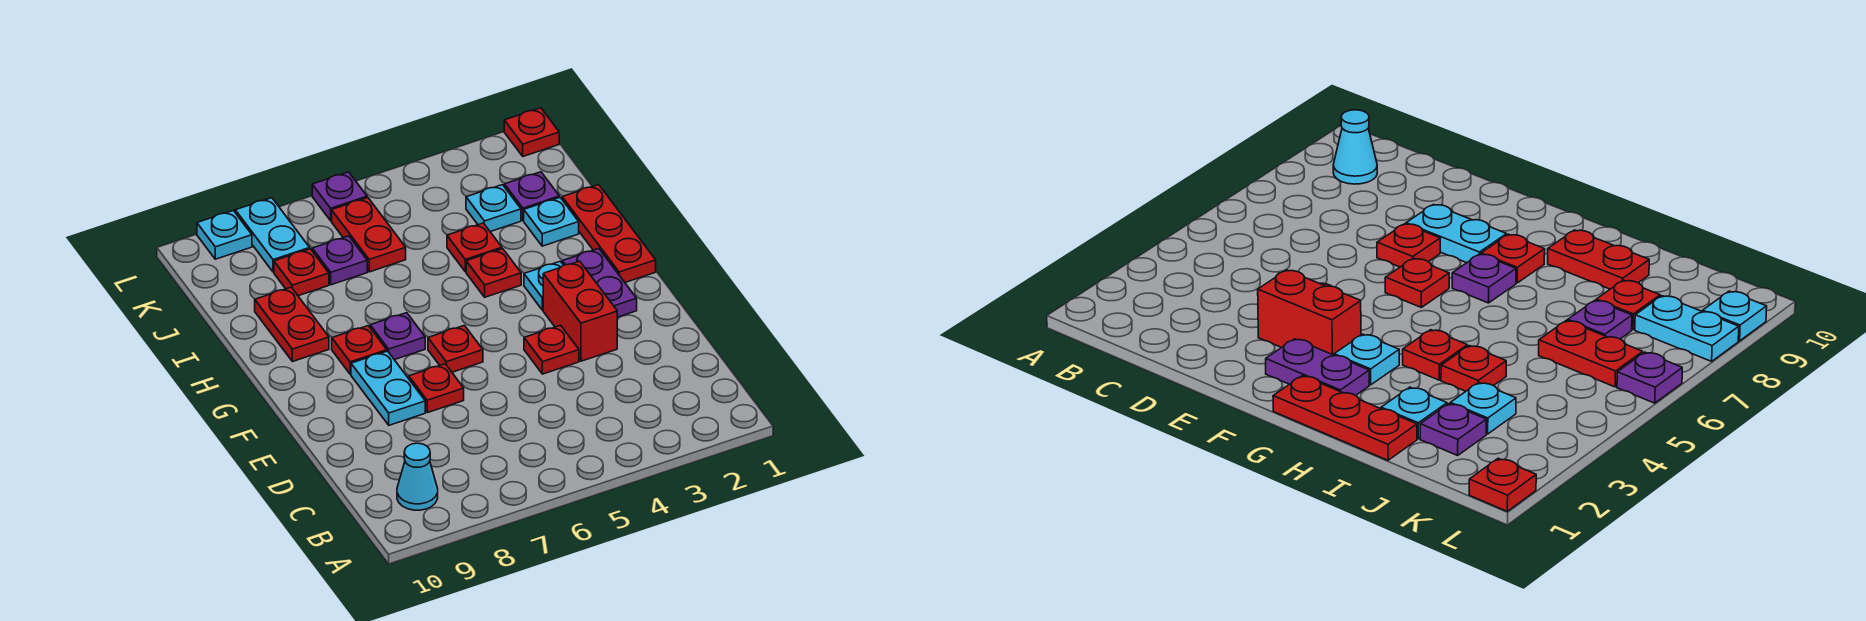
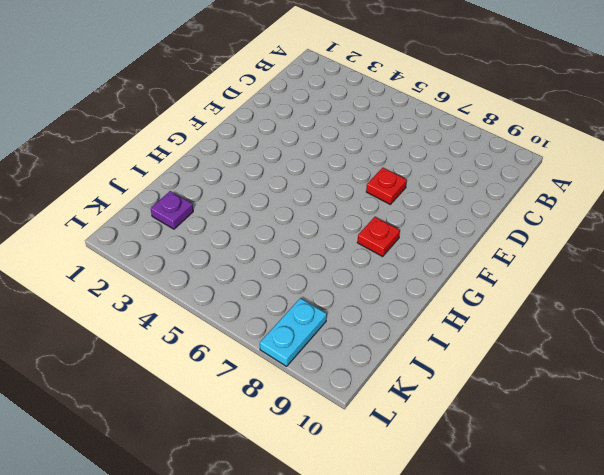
none -> cyan 1x1 cone [397,443,438,510]
none -> red 1x2 brick [543,261,617,361]
none -> red 1x1 plate [524,325,579,374]

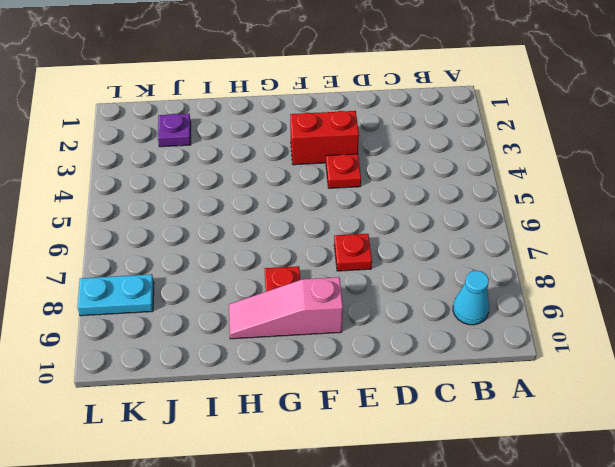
pink 1x3 slope [229,277,343,339] -> red 1x2 plate [255,287,329,362]
none -> cyan 1x2 plate [351,351,425,425]
none -> purple 1x2 plate [562,249,637,317]
none -> red 1x1 plate [428,325,483,372]

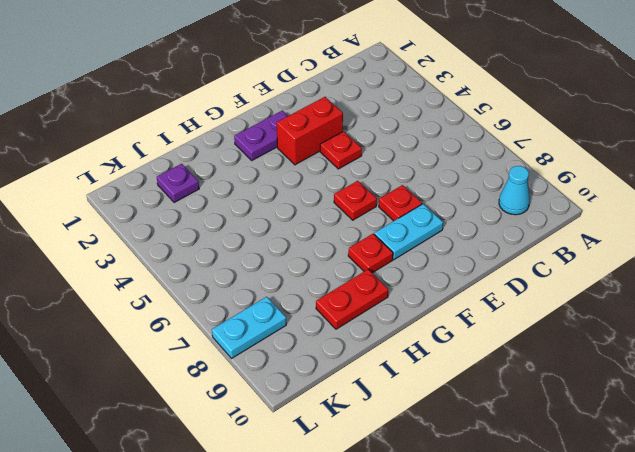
none -> red 1x3 plate [562,185,656,282]
none -> cyan 1x1 plate [524,261,564,310]
none -> purple 1x1 plate [370,313,425,360]

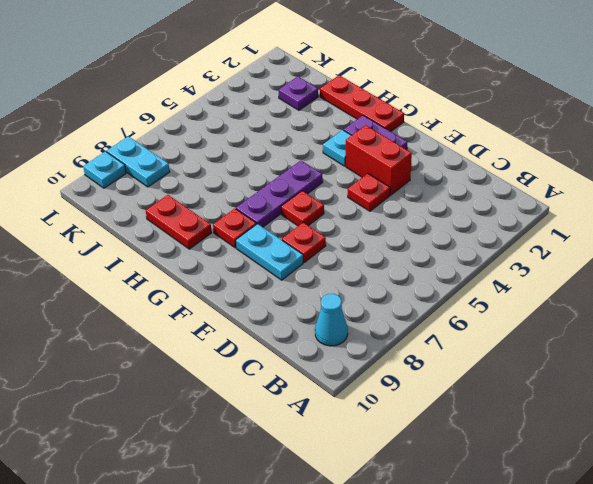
purple 1x3 plate [236,161,323,227] -> purple 1x1 plate [370,313,425,360]
none -> red 1x1 plate [466,249,521,297]
none -> cyan 1x1 plate [524,197,579,246]
none -> red 1x1 plate [447,223,502,272]

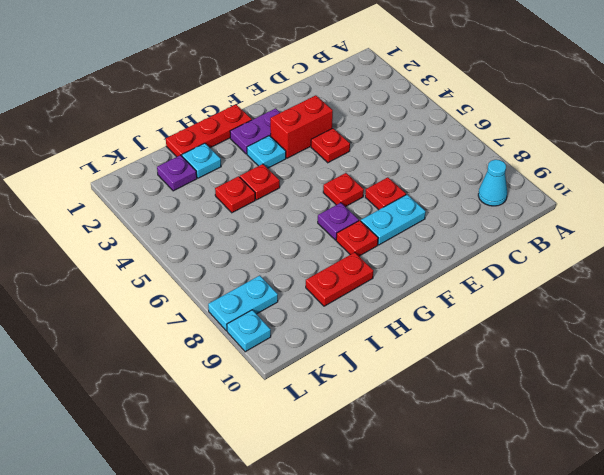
none -> cyan 1x1 plate [466,185,521,232]
none -> red 1x2 plate [332,198,406,272]
none -> purple 1x1 plate [312,236,367,285]

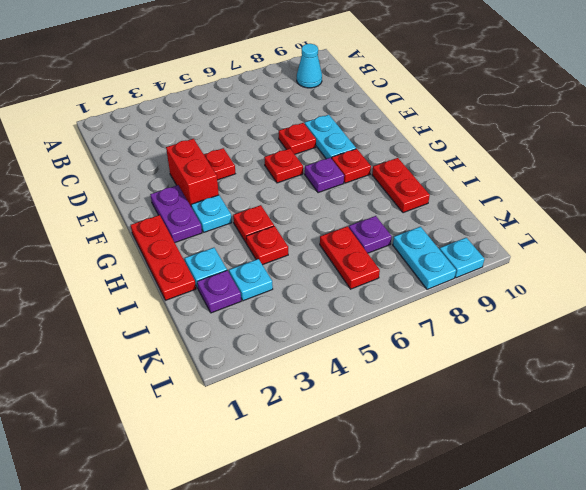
none -> red 1x1 plate [274,249,329,296]
none -> red 1x1 plate [504,108,559,157]
none -> purple 1x1 plate [312,172,367,221]

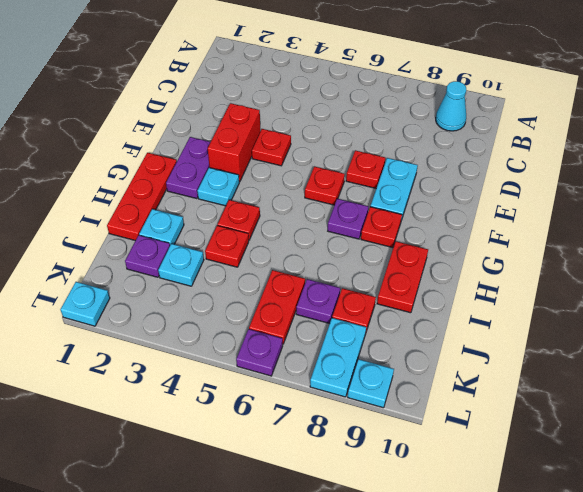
cyan 1x1 plate [60,282,110,326] -> red 1x1 plate [504,108,559,157]

